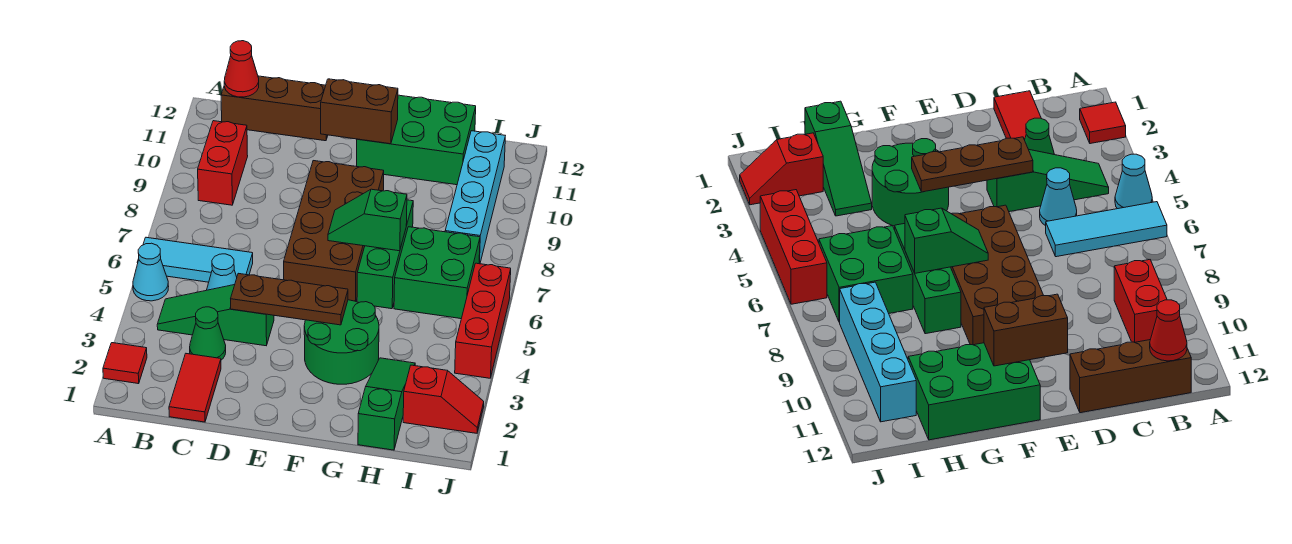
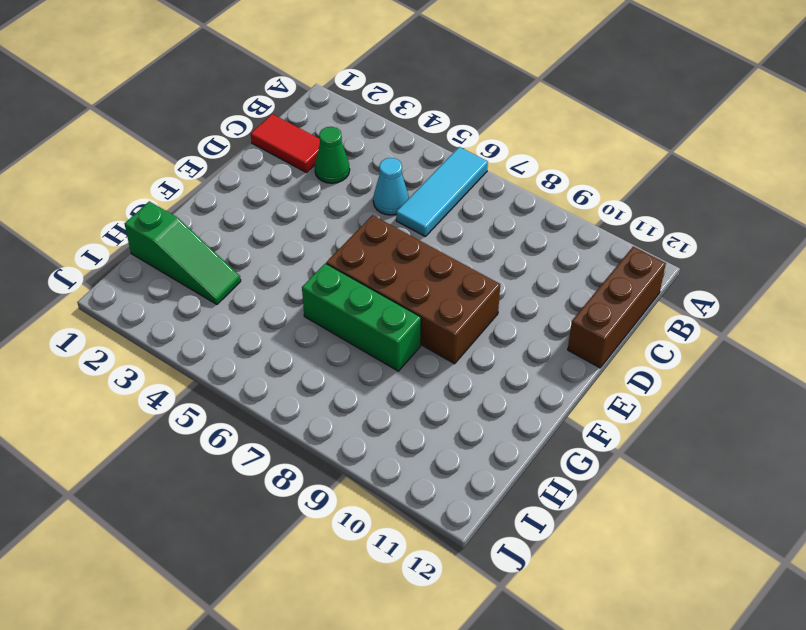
none -> red 1x1 tile [103,343,147,384]
none -> cyan 1x1 cone [133,243,169,301]
none -> green 1x3 slope [157,285,274,346]

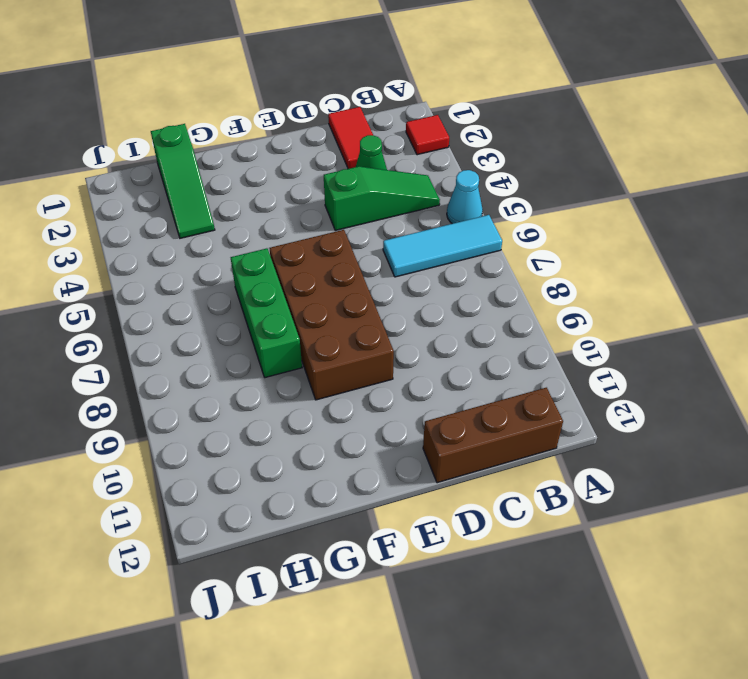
none -> red 1x2 brick [198,121,248,205]
none -> cyan 1x1 cone [207,254,237,290]
none -> green 2x2 round brick [304,300,379,384]

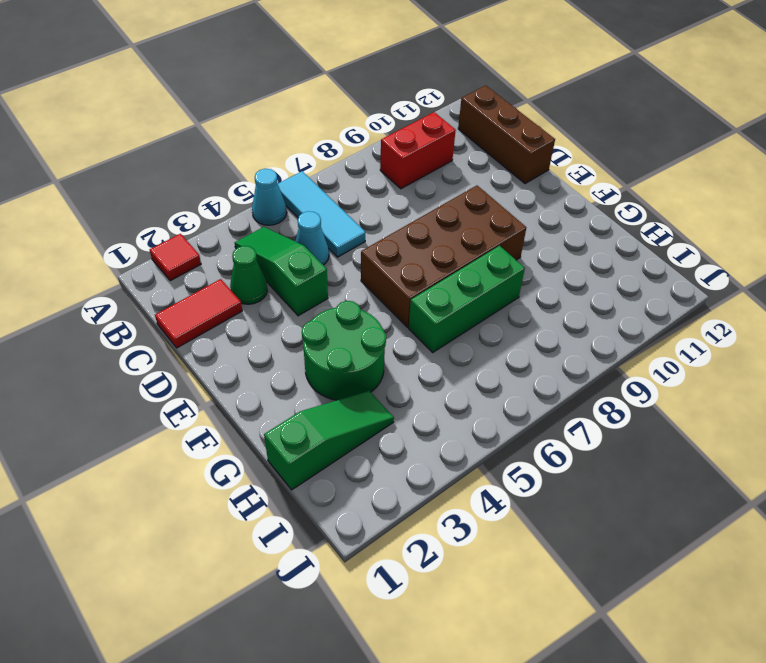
none -> green 2x3 brick [356,95,476,185]
none -> green 2x2 brick [394,227,480,319]
none -> red 1x2 slope [403,365,484,433]

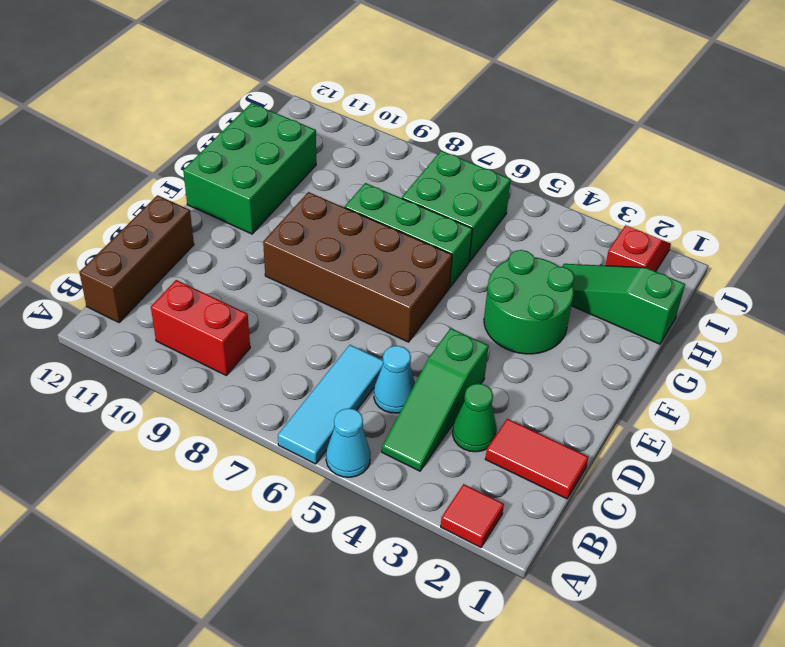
none -> cyan 1x4 brick [445,131,505,264]
none -> red 1x3 brick [455,263,511,378]
none -> red 1x1 cone [224,41,259,97]

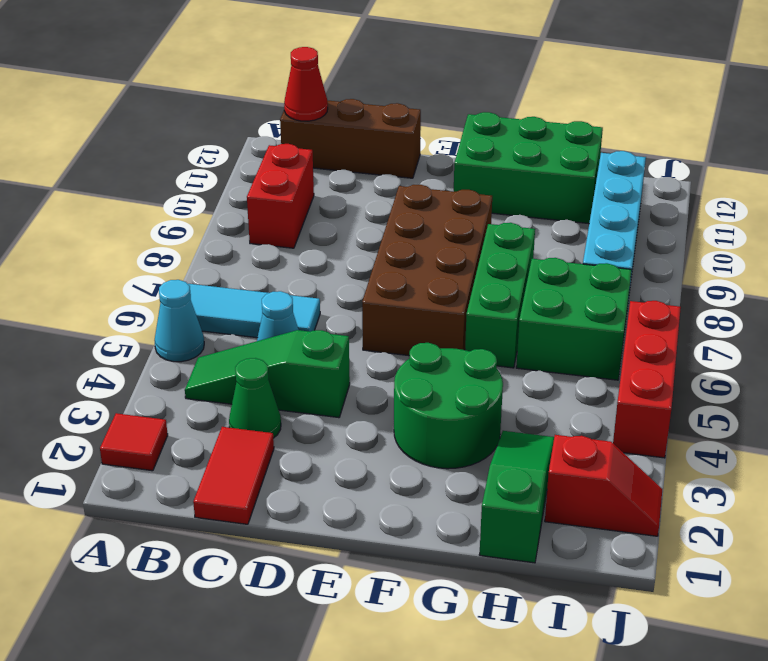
none -> brown 1x3 plate [231,273,348,325]
none -> brown 1x2 brick [321,79,398,144]
none -> green 1x2 slope [328,189,407,251]

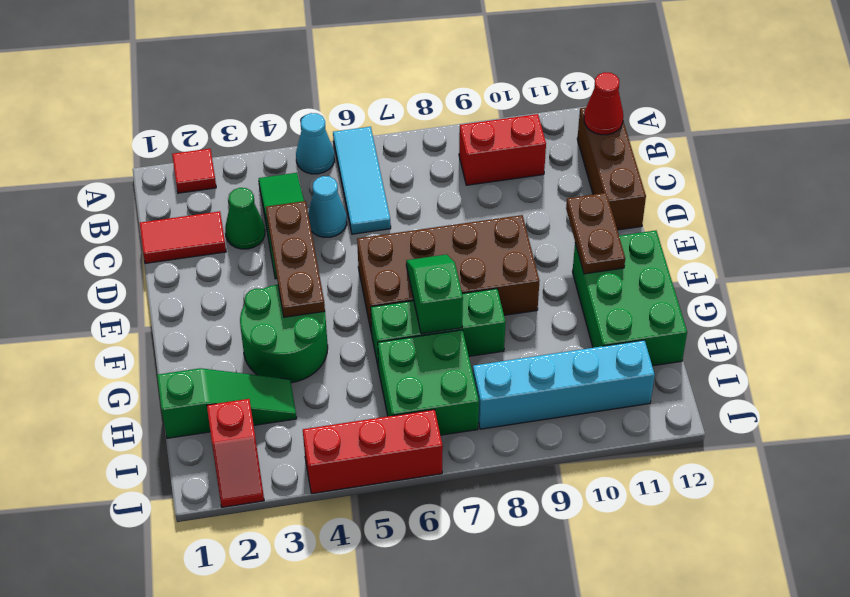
brown 1x2 plate [566,193,625,274] -> brown 1x2 brick [321,79,398,144]

